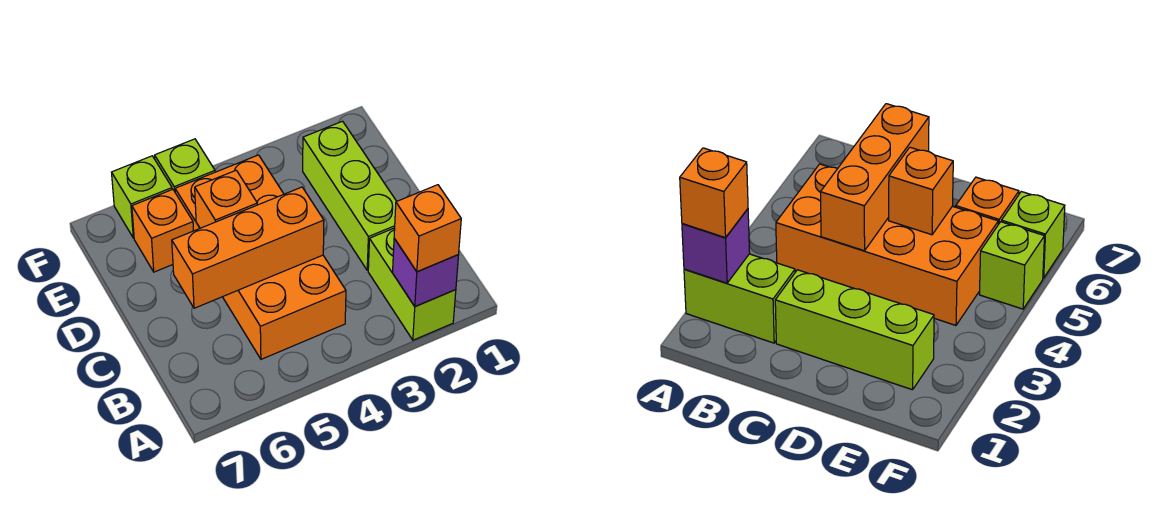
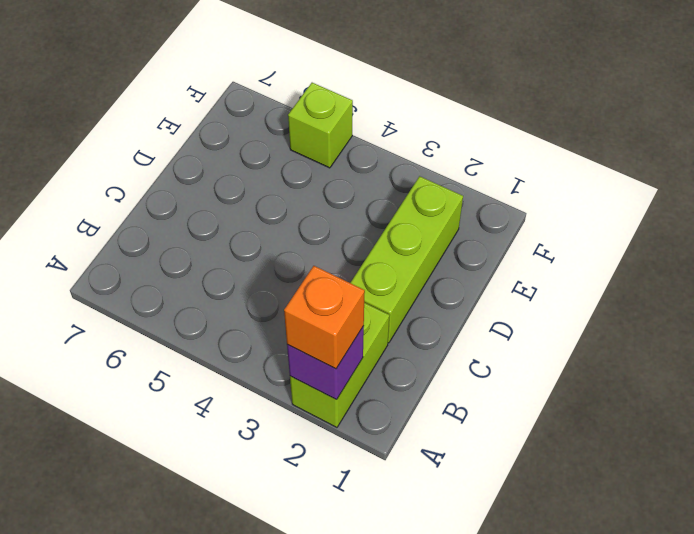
none -> orange 2x4 brick [175,155,346,359]
none -> orange 1x1 brick [132,189,193,272]

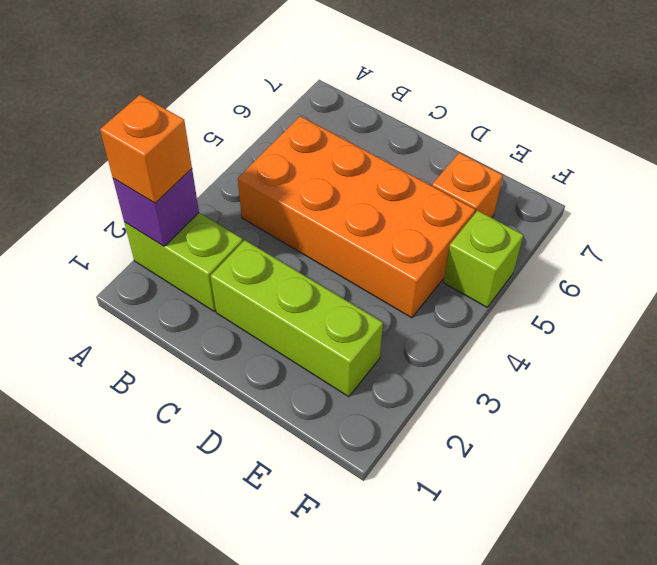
none -> lime 1x1 brick [112,156,172,238]
none -> orange 1x3 brick [172,187,324,308]

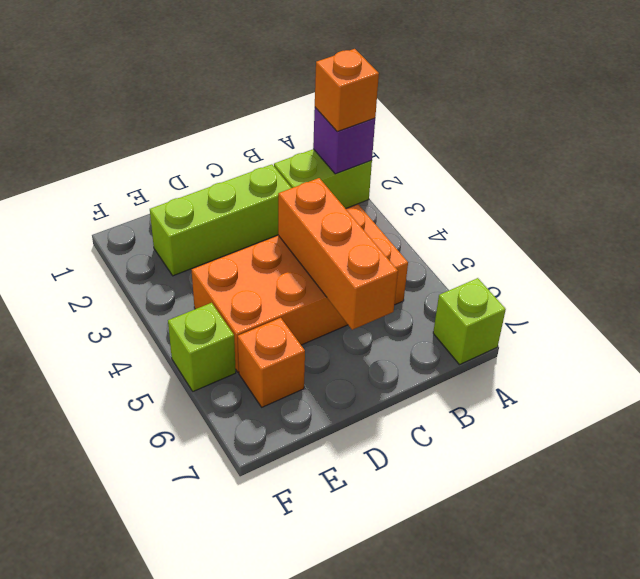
lime 1x1 brick [433,278,506,365] -> lime 1x1 brick moved to [112,156,172,238]
none -> orange 1x1 brick [195,170,257,228]

